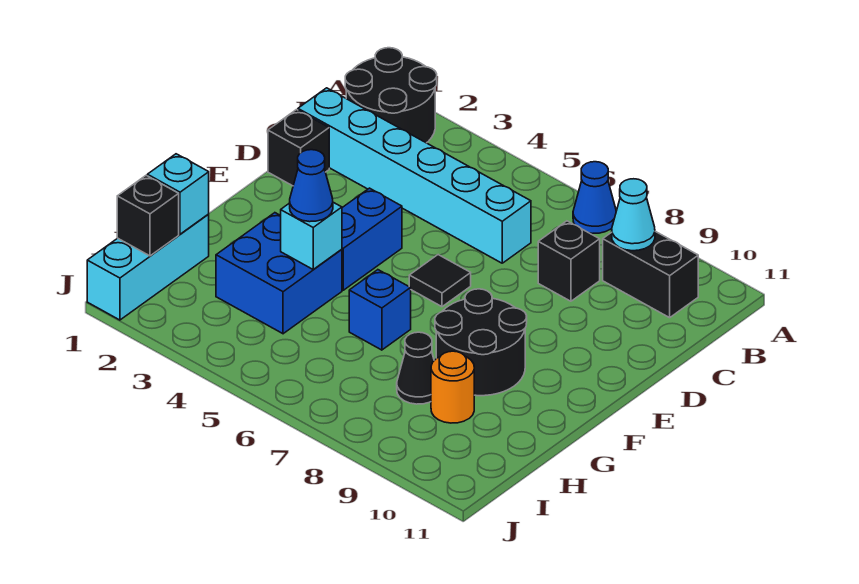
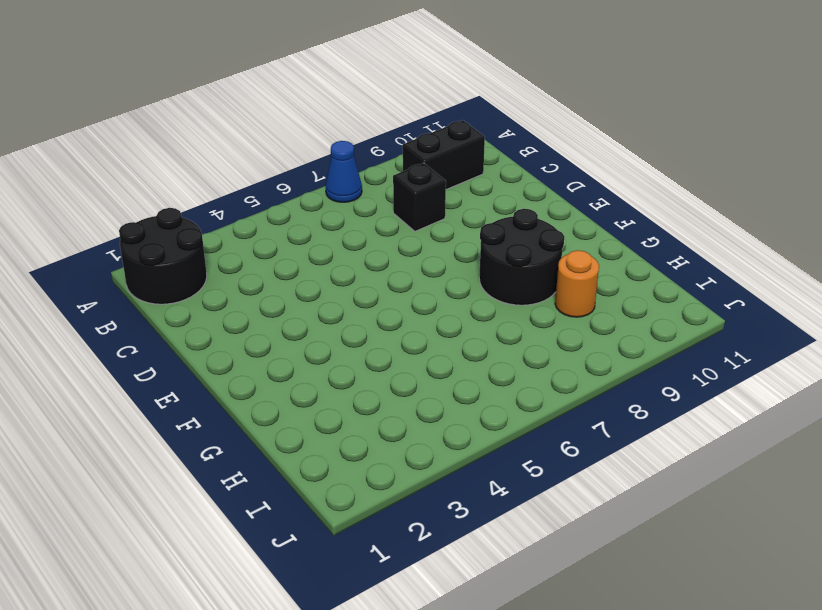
none -> cyan 1x6 brick [298,88,531,263]
none -> black 1x1 brick [268,110,329,186]
none -> blue 1x2 brick [342,188,402,290]

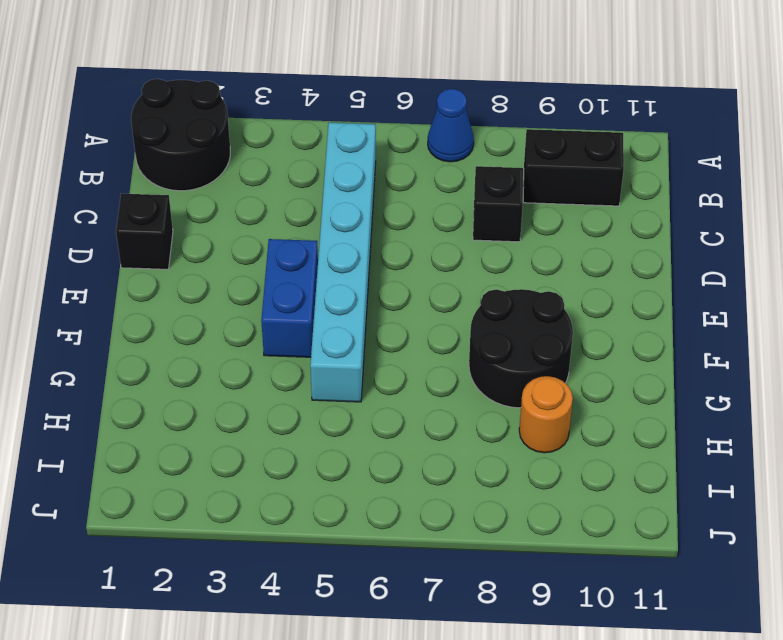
cyan 1x6 brick [310,123,376,402] -> cyan 1x6 brick turned to [298,88,531,263]
none -> black 1x1 tile [409,255,471,307]
none -> blue 2x2 brick [216,213,342,334]
none -> blue 1x1 brick [349,270,411,350]

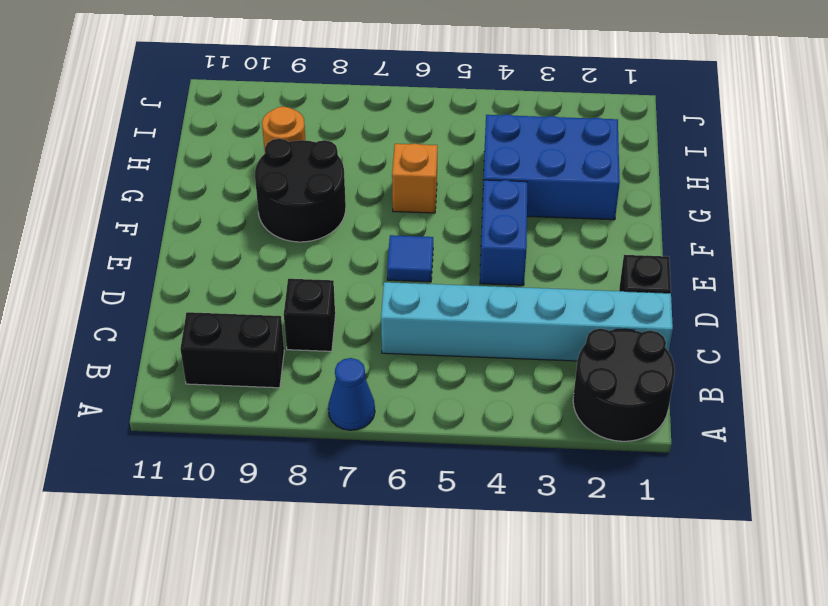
blue 1x1 tile [387,235,433,282] -> black 1x1 tile [409,255,471,307]
blue 2x3 brick [482,114,620,220] -> blue 2x2 brick [216,213,342,334]
orange 1x1 brick [392,143,438,213] -> blue 1x1 brick [349,270,411,350]
none -> cyan 1x3 brick [87,214,209,320]
none -> black 1x1 cone [397,332,434,404]
none -> cyan 1x1 cone [612,179,655,251]

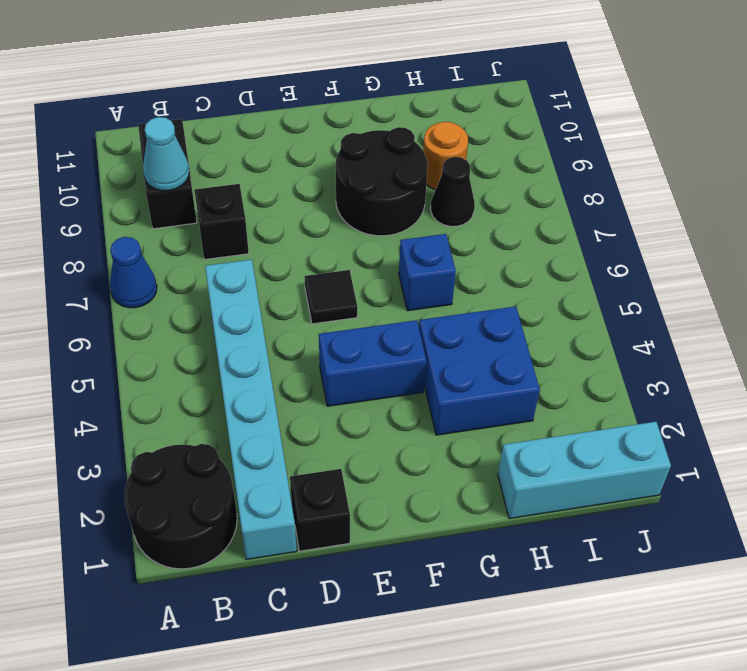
none -> cyan 1x1 brick [281,202,342,270]
none -> cyan 1x1 brick [147,154,209,234]
none -> black 1x1 brick [117,176,179,256]

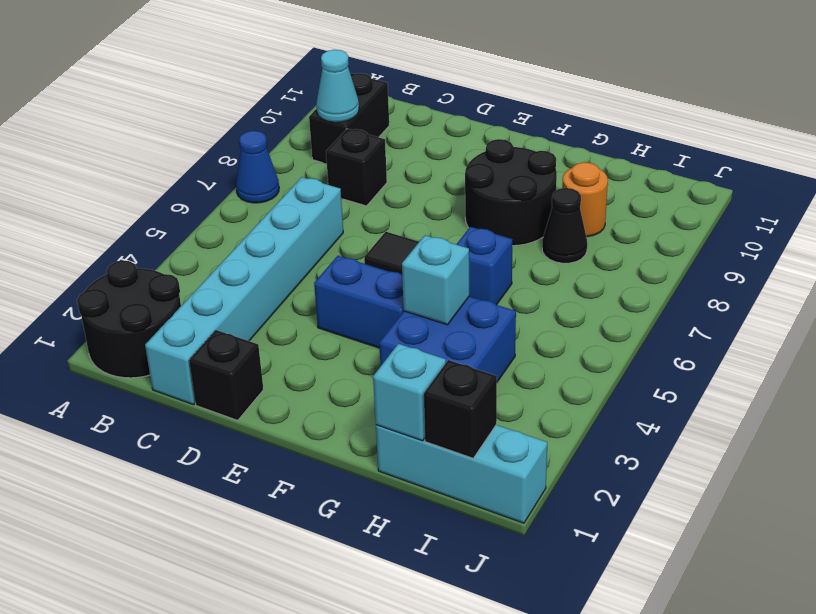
none -> blue 1x1 cone [290,150,333,222]

